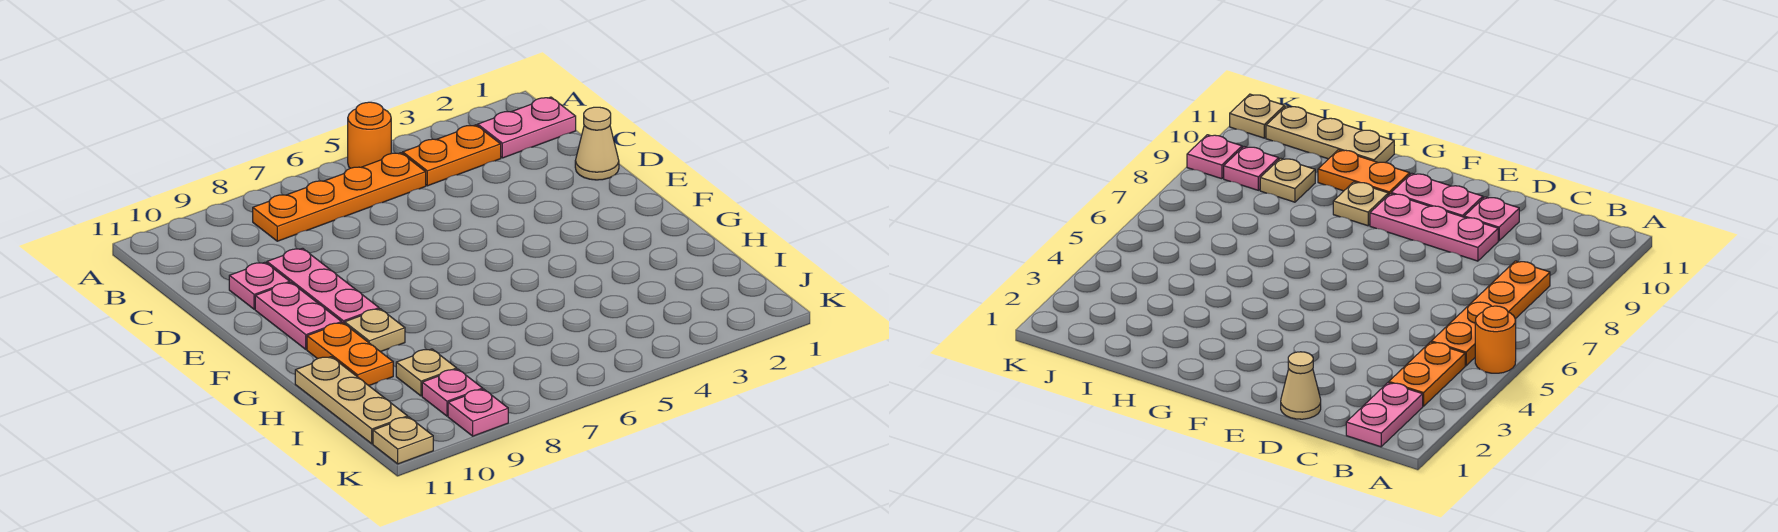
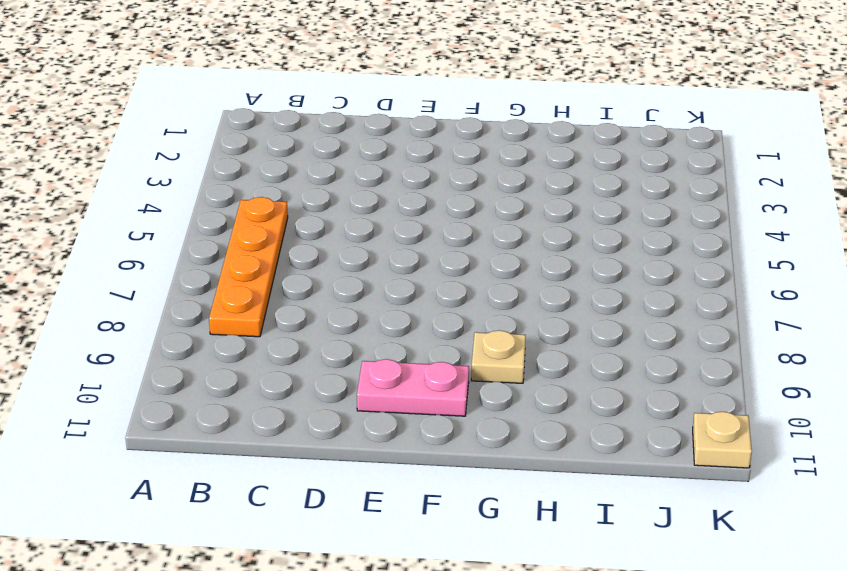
none -> orange 1x1 round brick [348,102,391,168]
none -> pink 1x2 plate [478,97,576,158]
none -> orange 1x2 plate [403,125,501,186]

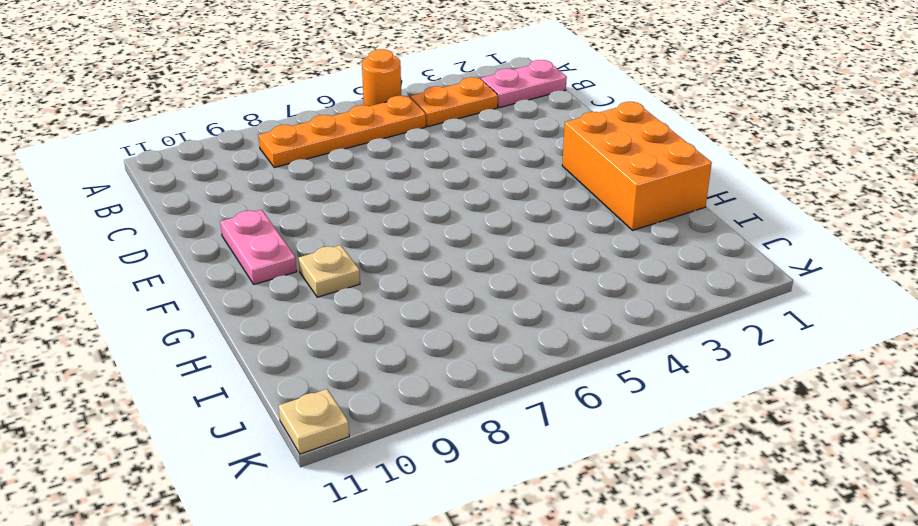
orange 2x3 brick [562,102,712,230] -> none
none -> tan 1x1 cone [575,107,619,180]
none -> pink 1x3 plate [267,248,379,324]
none -> pink 1x1 plate [229,262,290,309]

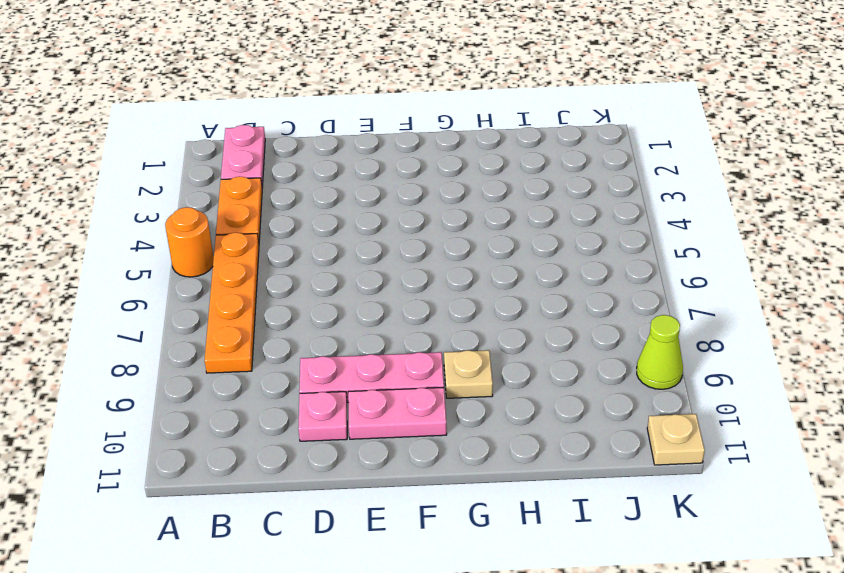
lime 1x1 cone [637,315,683,389] -> pink 1x1 plate [448,389,508,436]
none -> tan 1x1 cone [575,107,619,180]
none -> orange 1x2 plate [307,323,393,386]
none -> tan 1x3 plate [295,357,408,444]

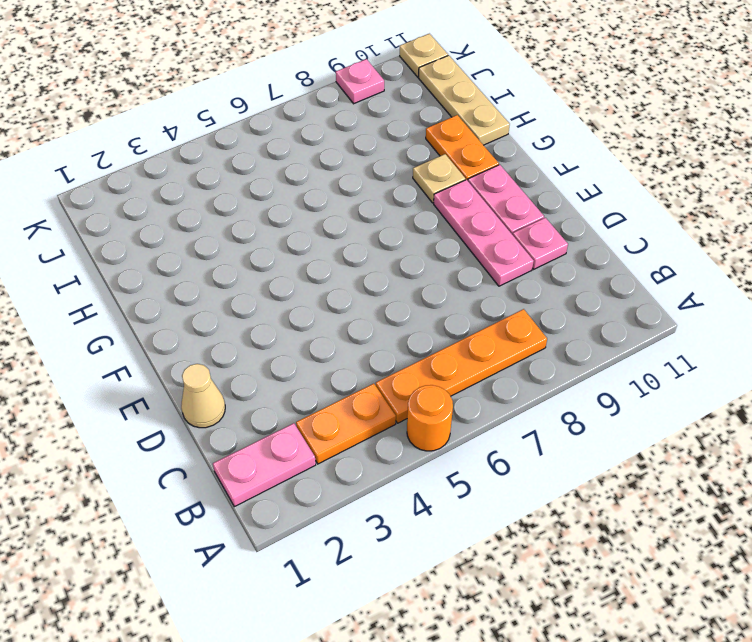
none -> tan 1x1 plate [396,349,457,396]
none -> pink 1x1 plate [422,369,483,416]

